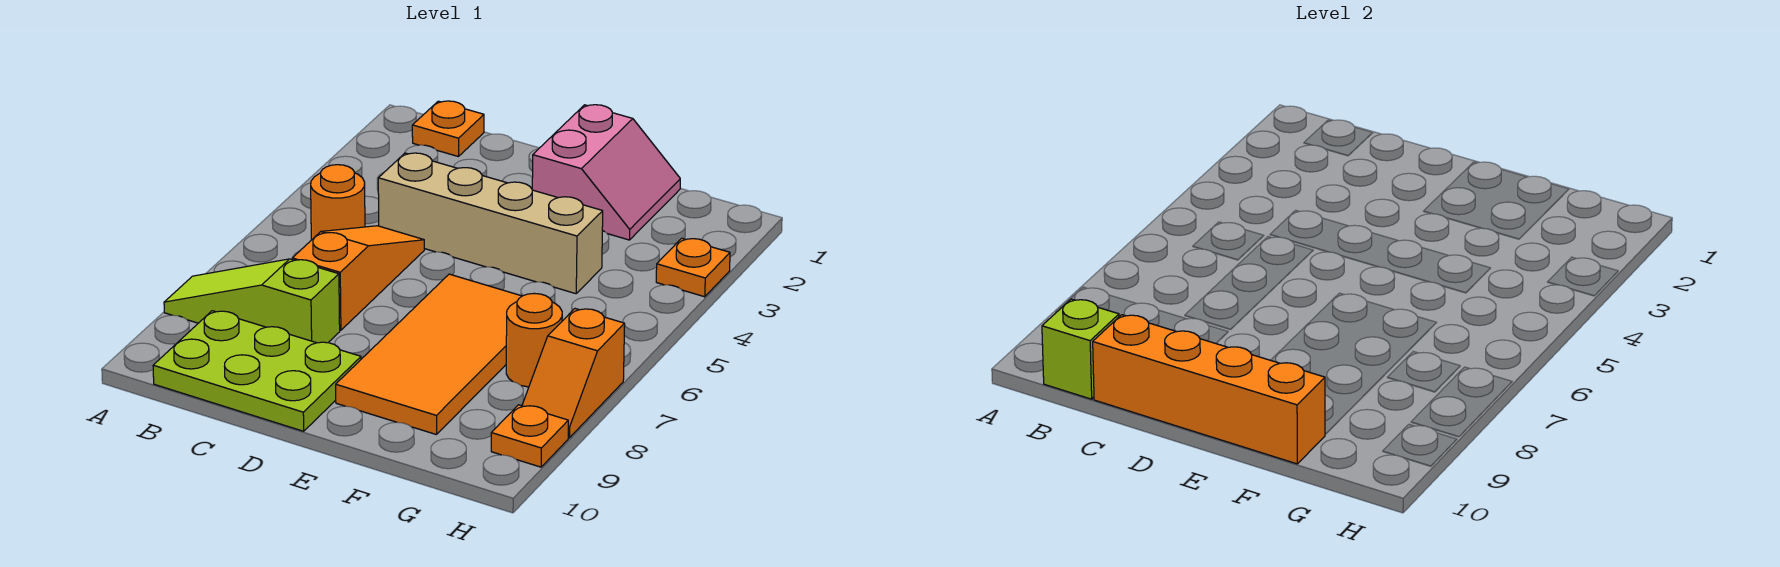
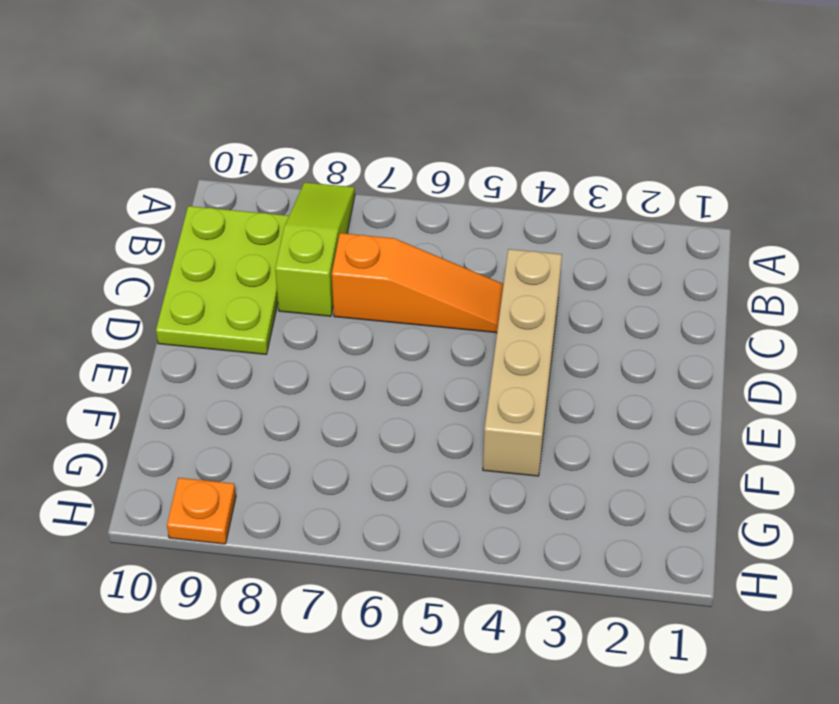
none -> orange 1x1 plate [412,101,484,157]
none -> orange 1x1 round brick [311,165,365,240]
none -> pink 2x2 slope [532,105,680,240]

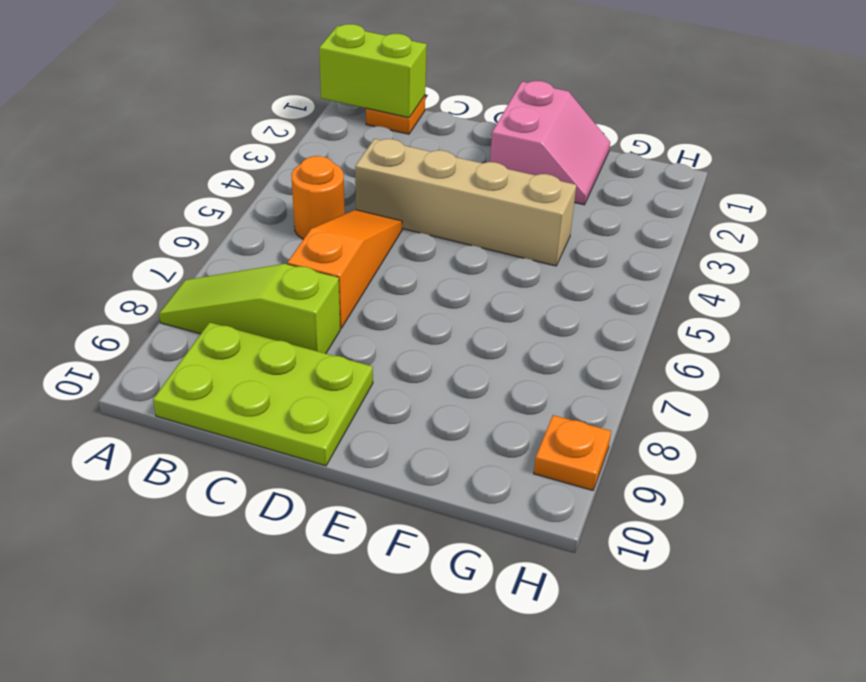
lime 1x2 brick [319,24,427,118] -> none
none -> orange 2x4 tile [336,274,522,435]
none -> orange 1x1 round brick [506,293,562,387]
none -> orange 1x1 plate [656,238,730,297]

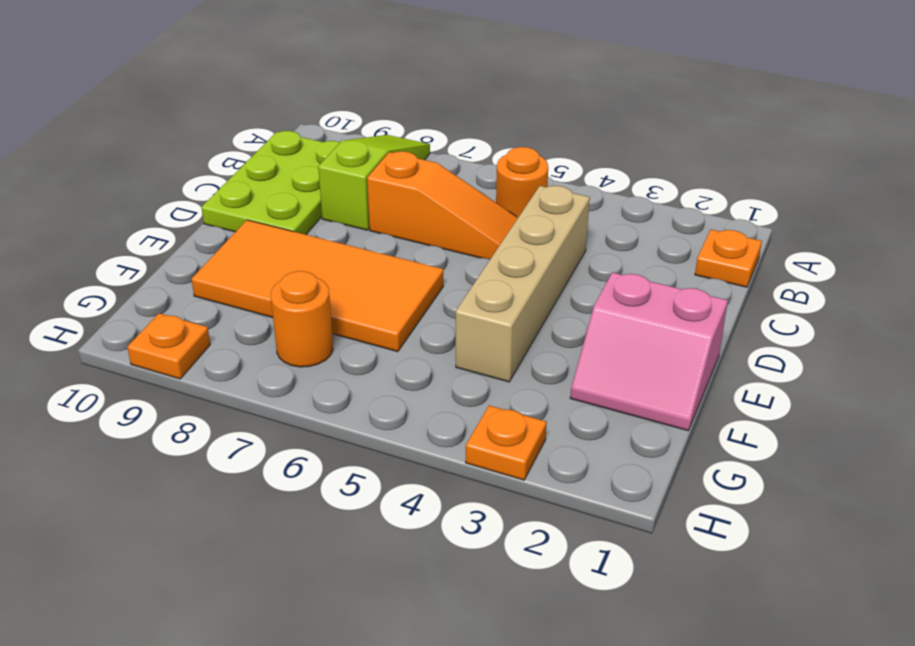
none -> orange 1x2 slope [522,309,625,438]
none -> lime 1x1 brick [1042,299,1119,399]
none -> orange 1x4 brick [1093,315,1325,464]

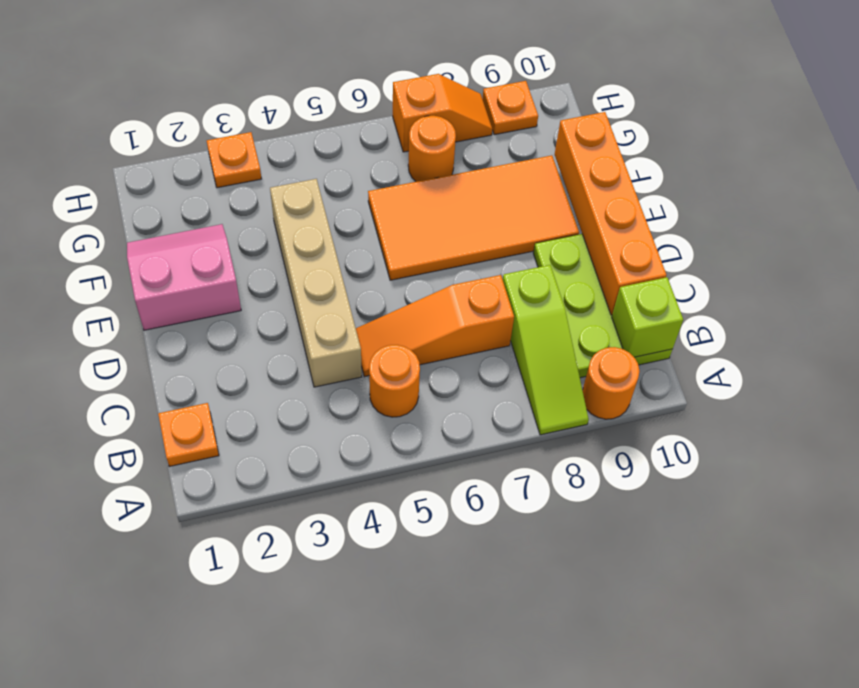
orange 1x1 round brick [583,347,640,419] -> none

